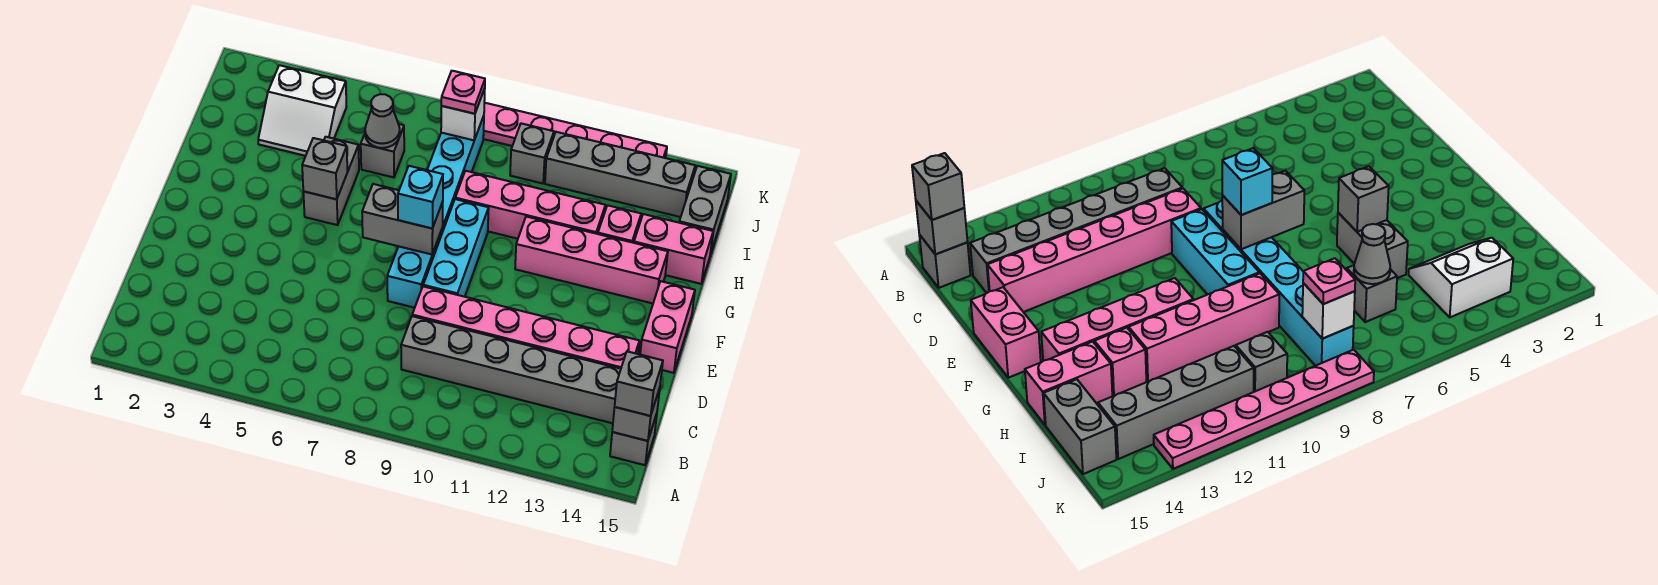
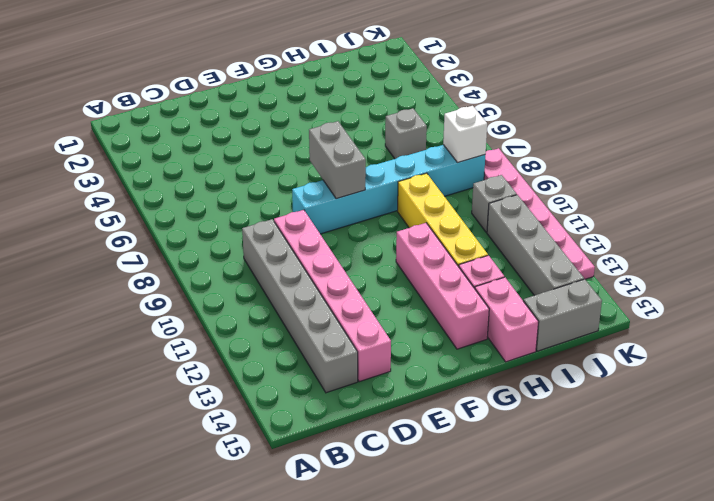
yellow 1x4 brick [398,173,488,267] -> pink 1x4 brick [455,171,605,239]
none -> grey 1x1 brick [610,414,657,465]
none -> cyan 1x3 brick [423,199,489,297]
none -> pink 1x2 brick [640,281,695,373]

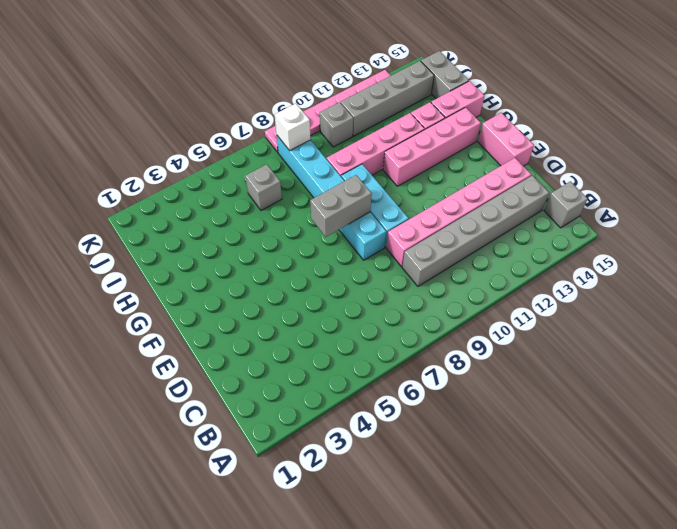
none -> grey 1x2 brick [303,137,359,225]
none -> white 2x2 slope [258,65,346,156]
none -> grey 1x1 brick [612,388,660,441]

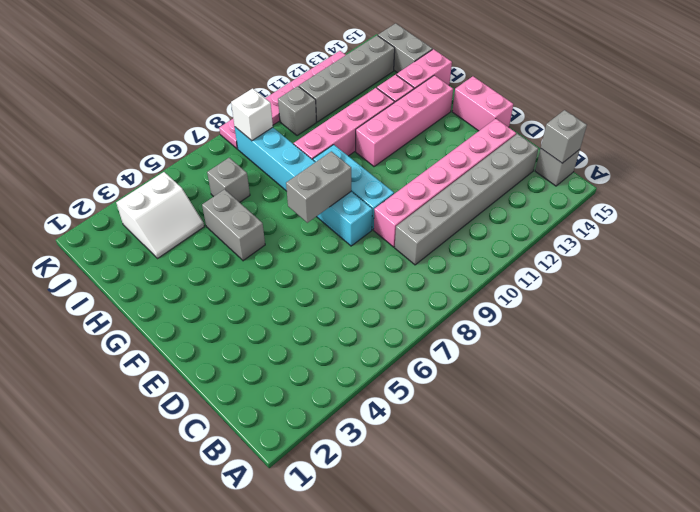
none -> grey 1x1 brick [302,138,347,199]
none -> grey 1x1 cone [365,94,400,148]
none -> grey 1x1 brick [615,351,663,416]

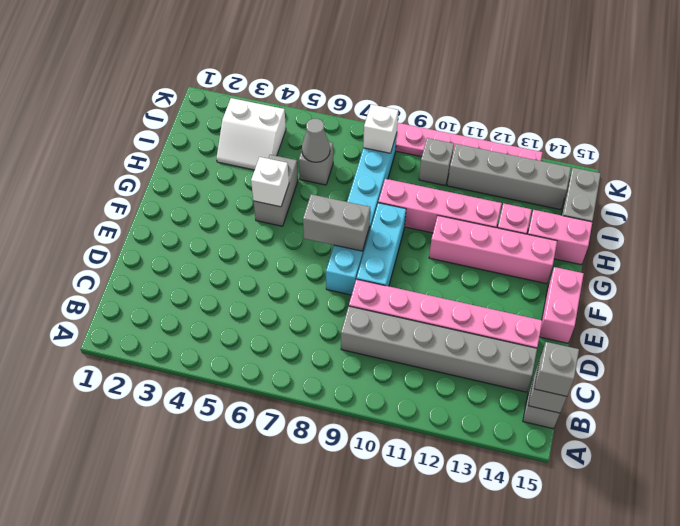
white 1x1 brick [251,157,289,207] -> grey 1x1 brick [302,138,347,199]
none -> cyan 1x1 brick [398,166,443,229]
none -> pink 1x1 plate [441,71,485,114]

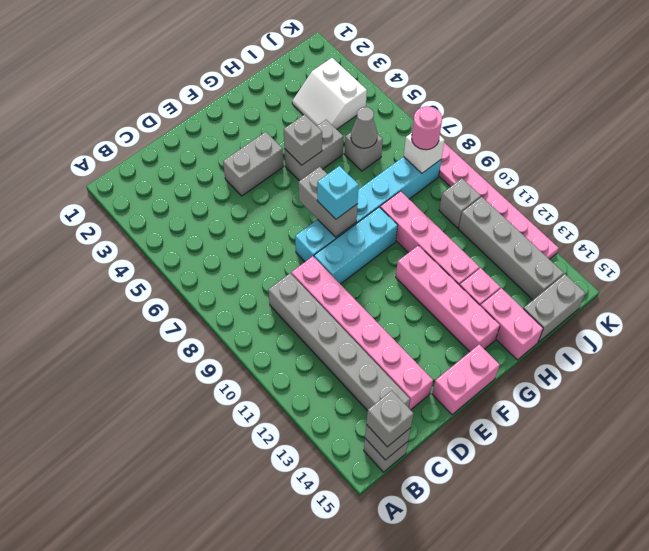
grey 1x2 brick [223,132,284,196] -> none
pink 1x1 round brick [412,106,442,150] -> pink 1x1 plate [441,71,485,114]

